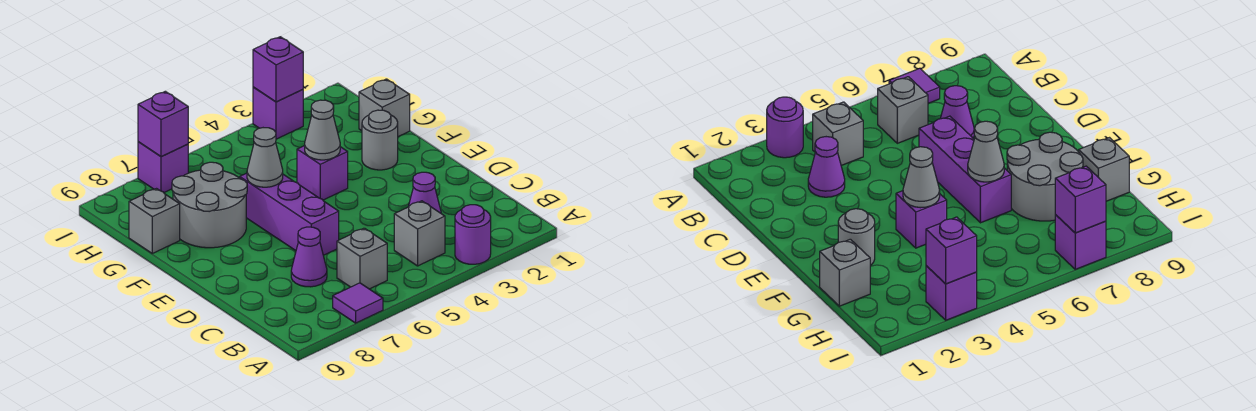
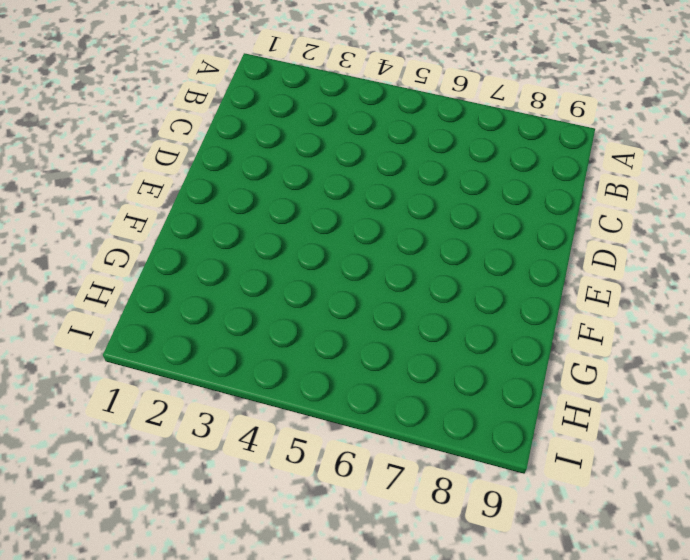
none -> purple 1x1 round brick [455,205,491,264]
none -> purple 1x1 tile [333,283,383,323]
none -> grey 1x1 brick [394,201,445,266]

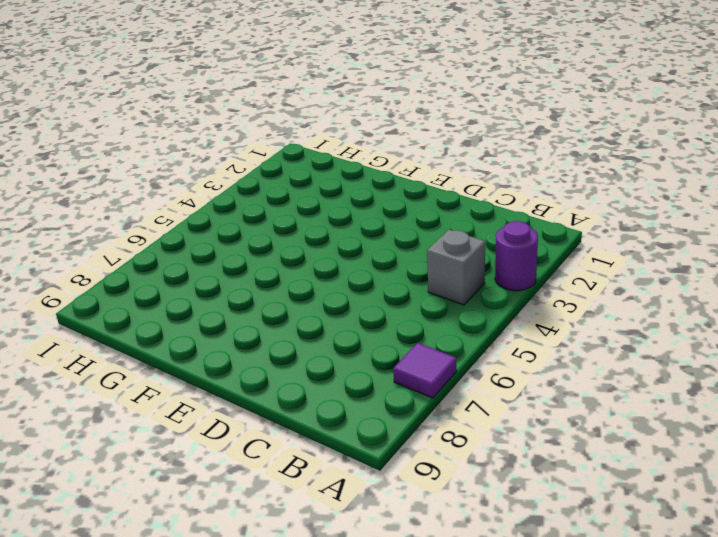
none -> grey 1x1 brick [337,228,387,289]
none -> purple 1x1 cone [408,172,442,214]
none -> purple 1x1 cone [291,227,327,287]

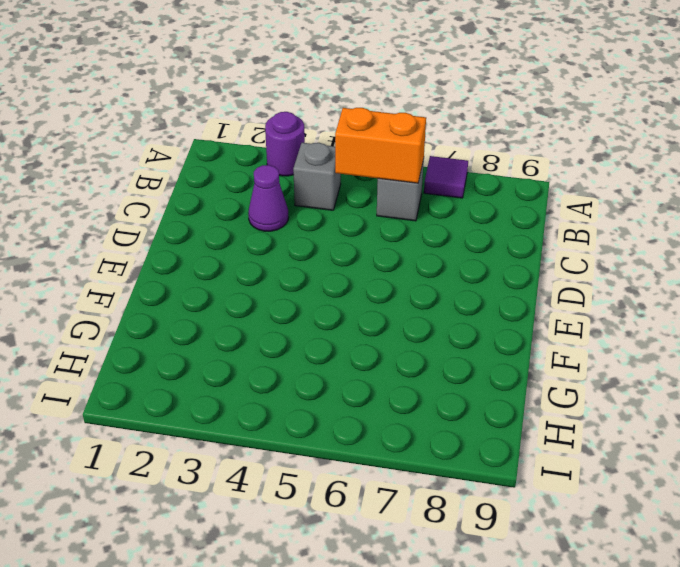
orange 1x2 brick [335,108,426,183] -> none
none -> purple 1x1 cone [291,227,327,287]
none -> purple 1x3 brick [240,173,339,255]
none -> grey 1x1 round brick [362,110,398,170]

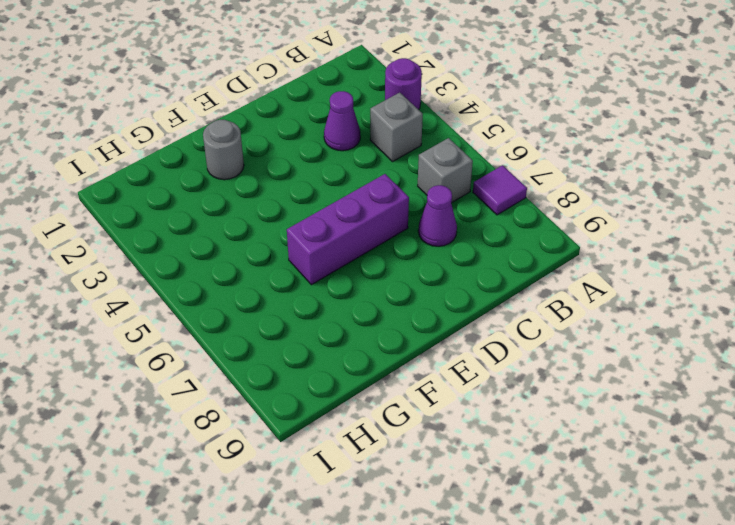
none -> purple 1x1 brick [297,146,348,200]
none -> grey 2x2 round brick [172,162,247,248]
none -> grey 1x1 brick [359,79,410,137]

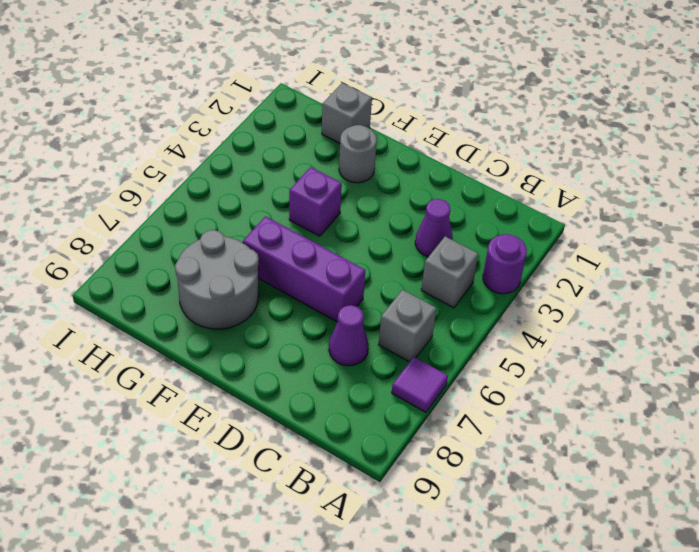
none -> grey 1x1 brick [129,189,180,253]
none -> purple 1x1 brick [253,87,303,139]
none -> purple 1x1 brick [138,142,188,192]

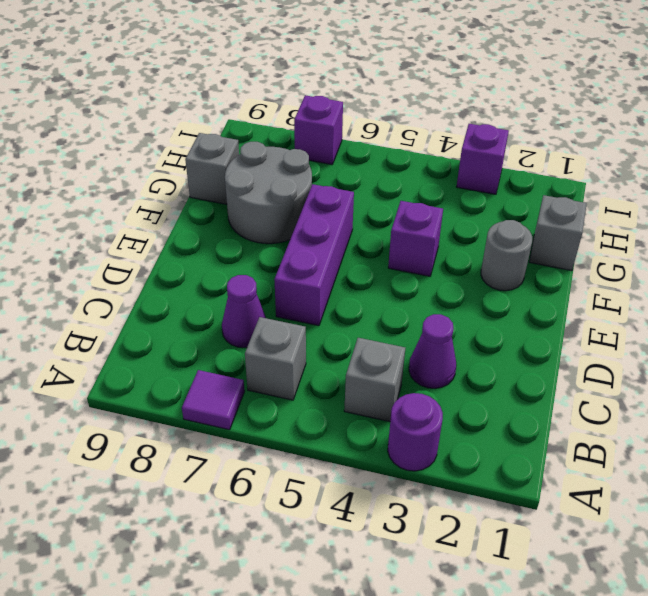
none -> grey 1x1 cone [305,100,340,160]
none -> grey 1x1 cone [247,128,283,187]
none -> purple 1x1 brick [253,37,303,102]

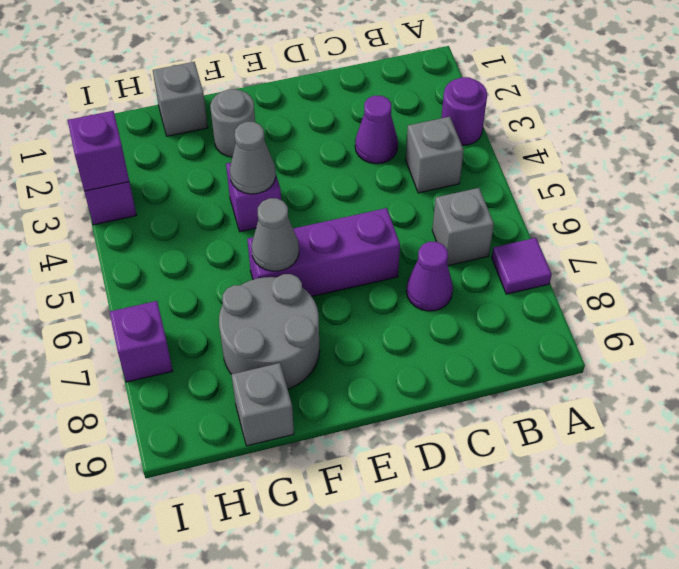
none -> purple 1x1 brick [138,91,188,157]

